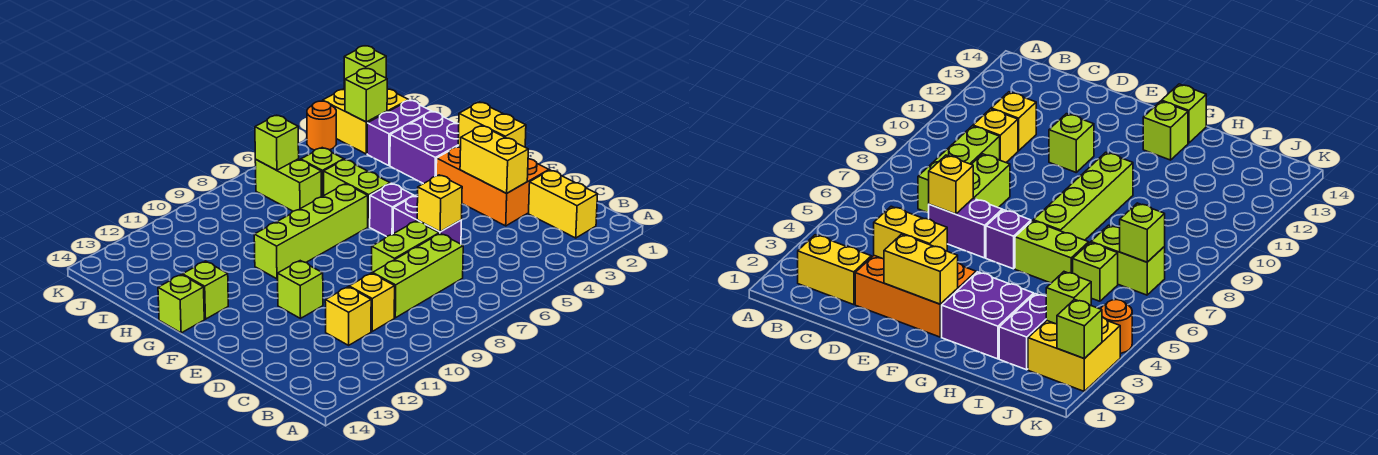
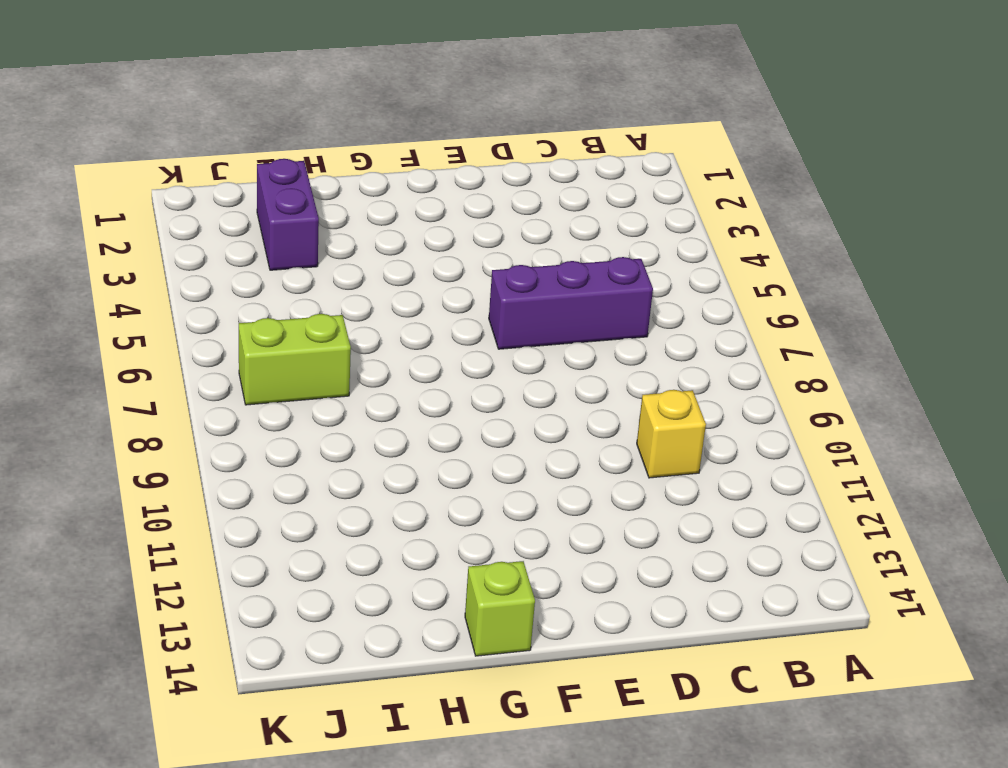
purple 1x3 brick [489,257,653,349] -> purple 1x2 brick [393,196,461,244]
none -> yellow 1x2 brick [529,170,598,238]
none -> lime 1x3 brick [373,234,463,318]
none -> yellow 1x1 brick [325,287,371,345]

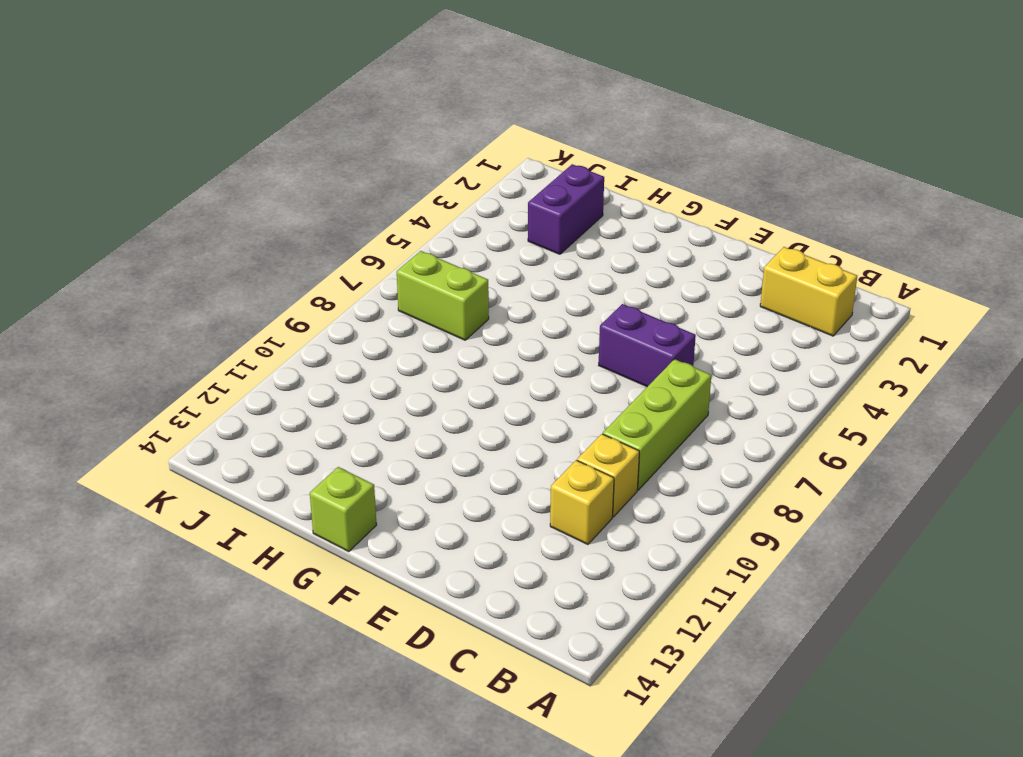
none -> orange 2x3 brick [436,146,549,226]
none -> lime 1x2 brick [372,221,439,274]
none -> lime 1x1 brick [278,261,323,318]

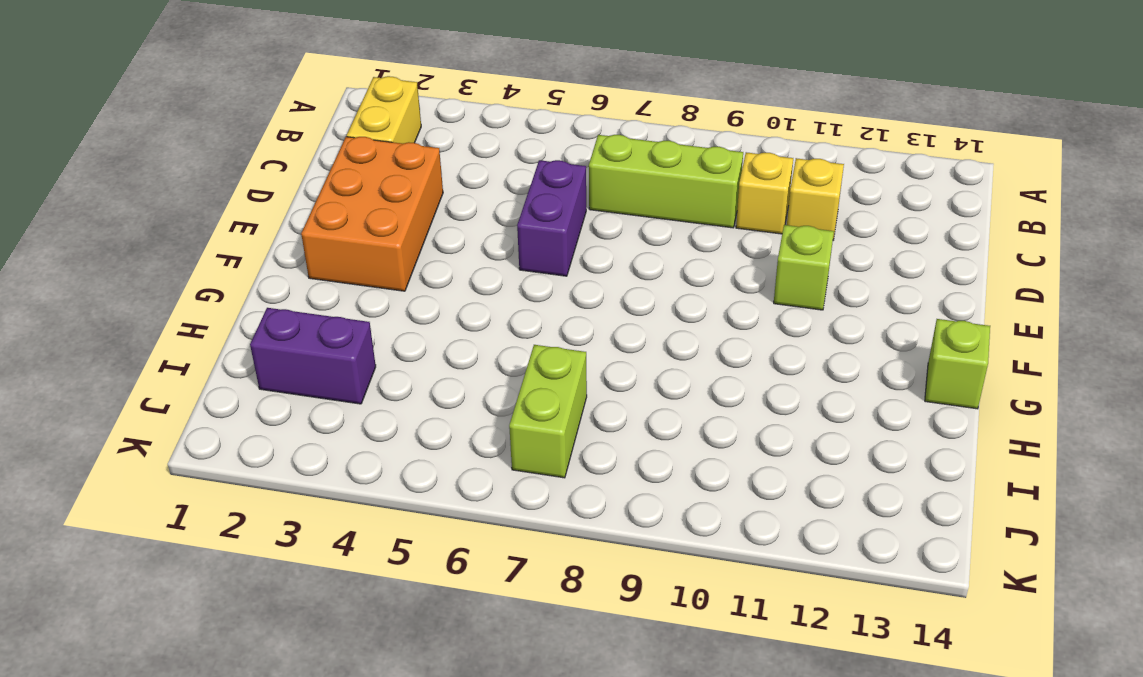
none -> lime 1x2 brick [372,221,439,274]
none -> purple 1x1 brick [370,183,414,237]
none -> purple 2x2 brick [390,112,459,184]

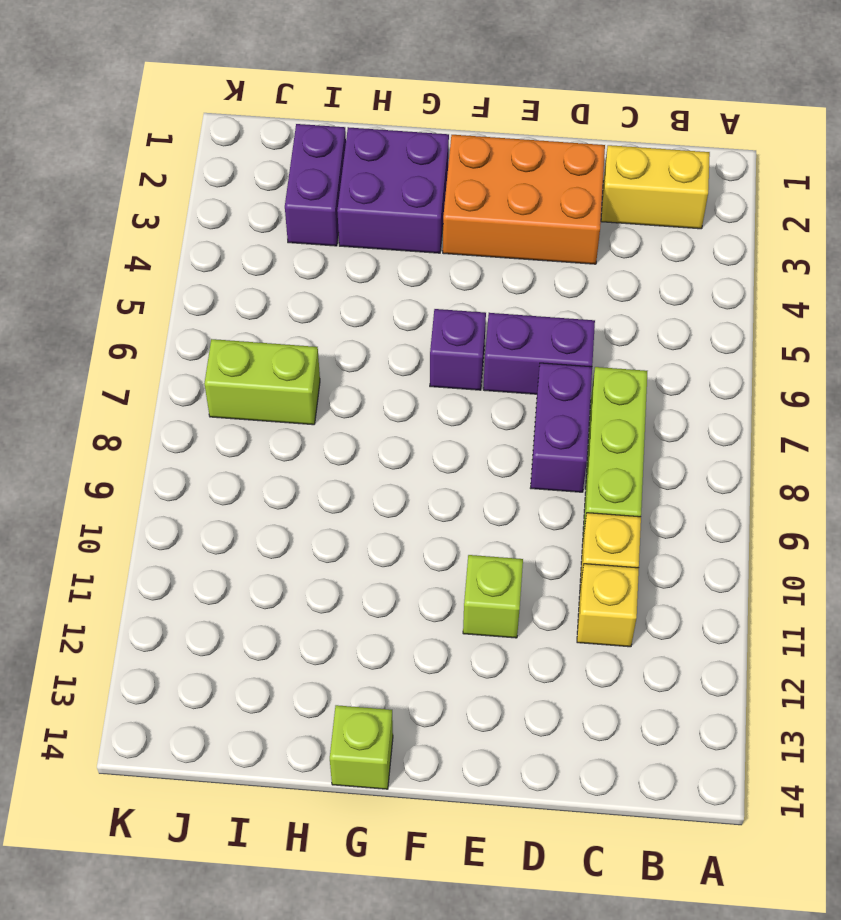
purple 1x2 brick [531,363,592,492] -> lime 1x2 brick [372,221,439,274]
none -> lime 1x2 brick [324,160,390,227]
none -> lime 1x4 brick [254,184,368,279]
none -> lime 1x1 brick [183,261,228,319]

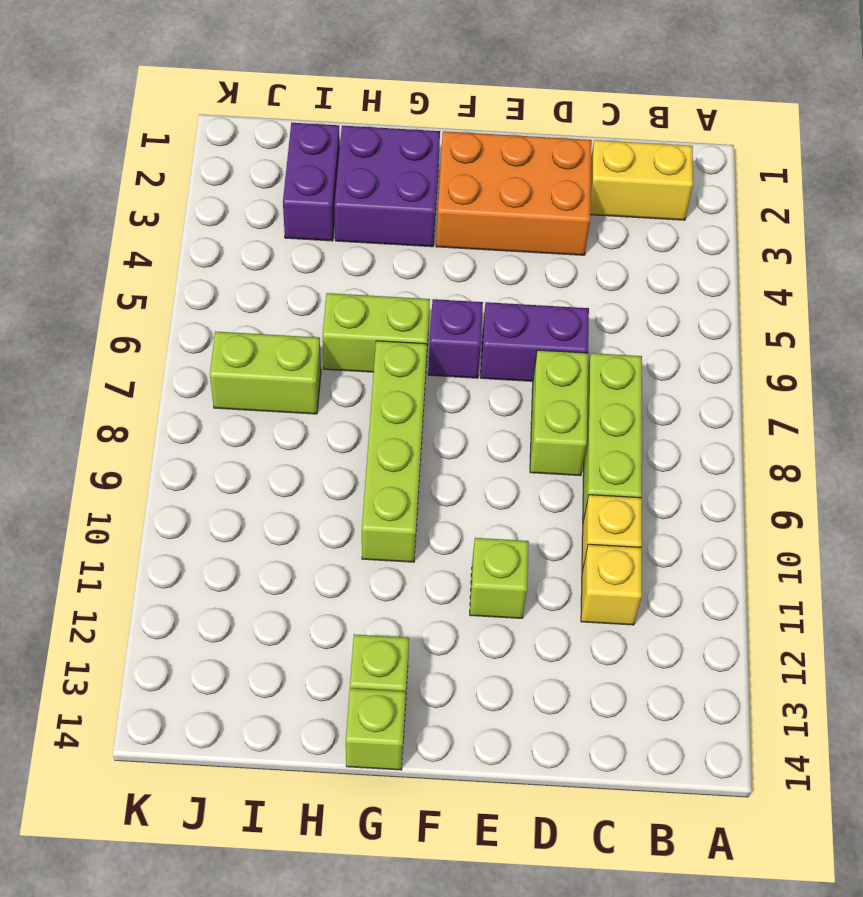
none -> lime 1x1 brick [301,148,344,197]
none -> yellow 2x2 brick [323,88,409,154]
none -> orange 1x1 round brick [307,101,336,150]

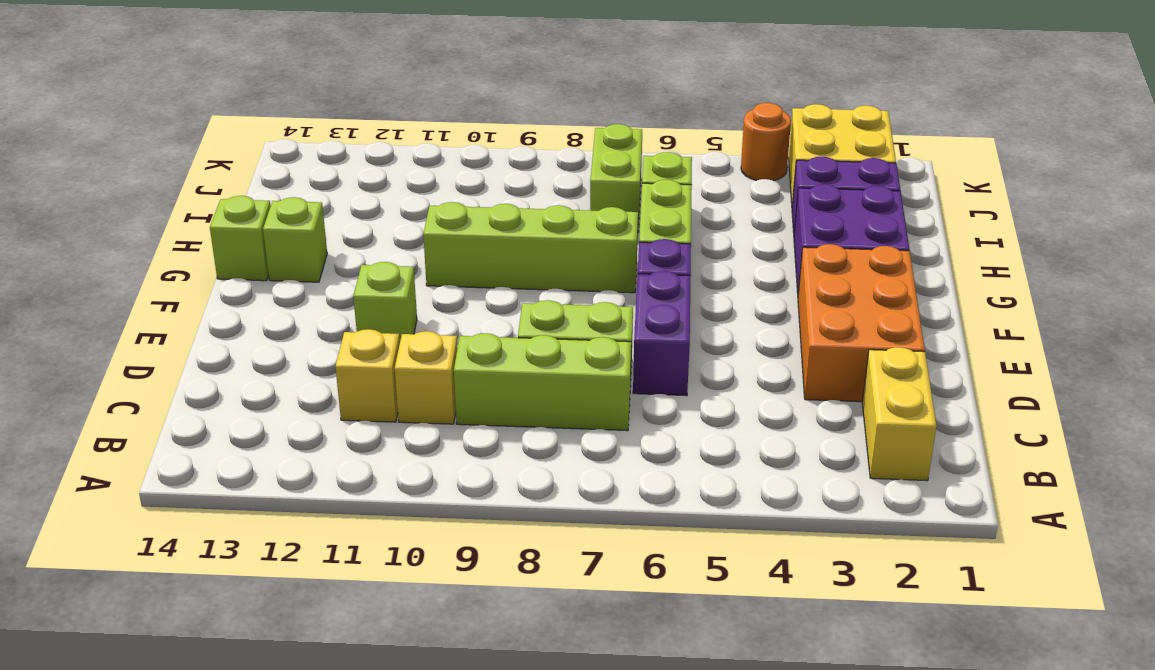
none -> yellow 1x2 brick [460,126,528,193]
none -> yellow 1x1 brick [417,175,462,232]
none -> yellow 1x2 brick [458,102,526,147]

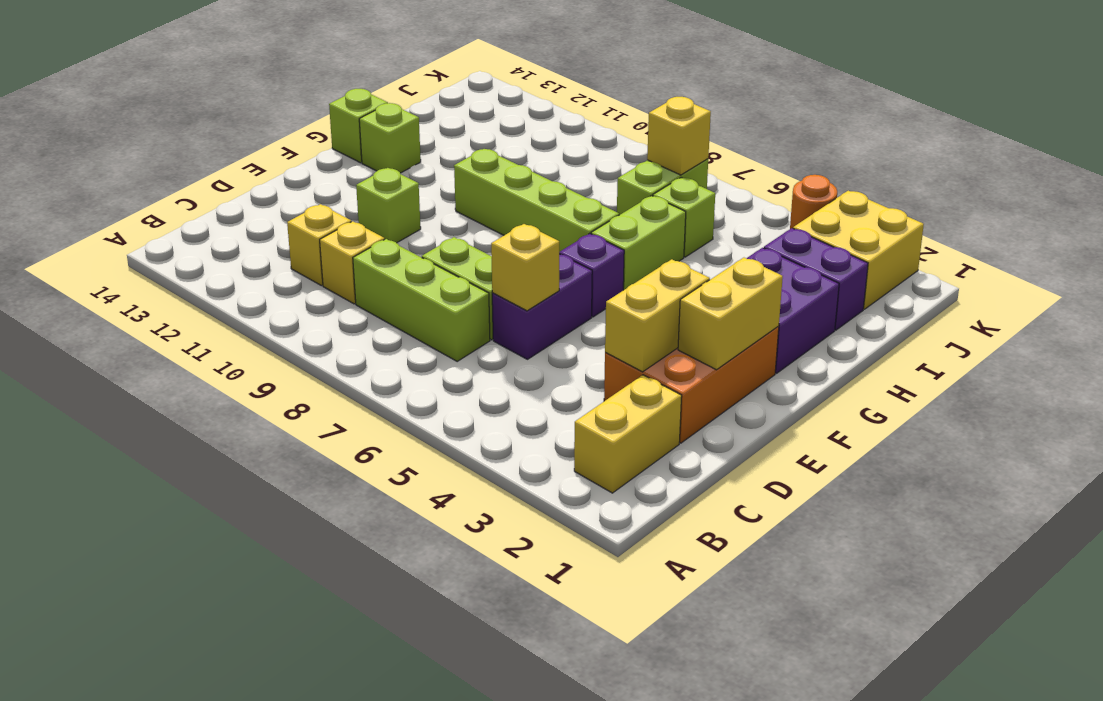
yellow 1x1 brick [647,97,711,175] -> lime 1x1 brick [255,115,299,170]
none -> lime 1x1 brick [345,68,387,122]
none -> lime 1x1 brick [344,46,386,88]

